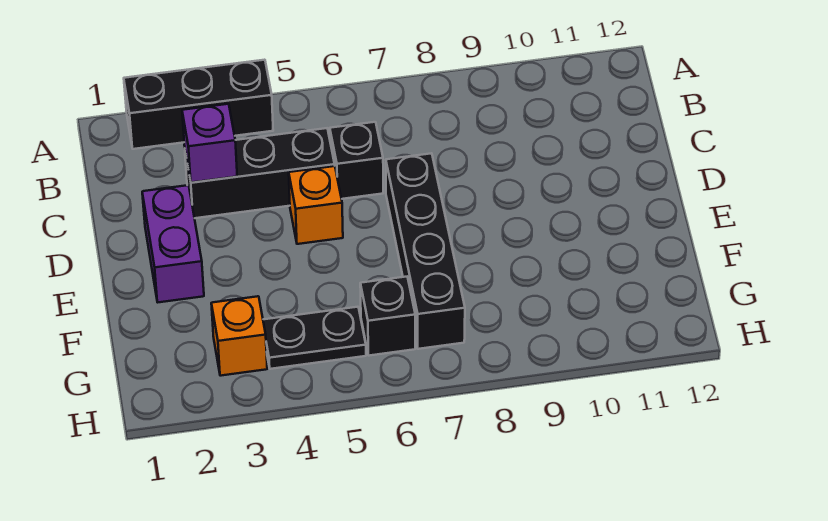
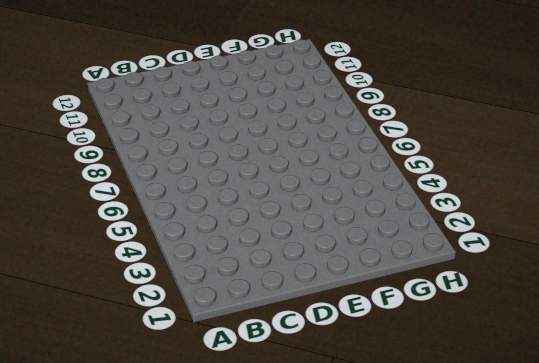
none -> black 1x3 brick [124,60,273,149]
none -> black 1x3 brick [185,128,335,218]

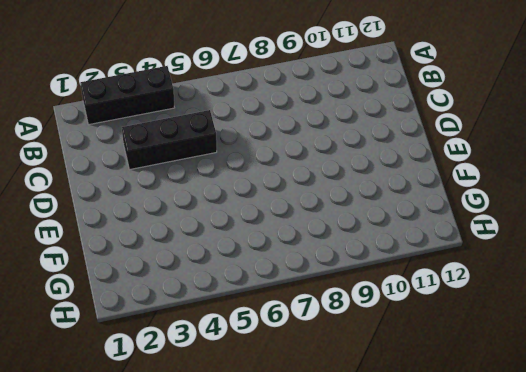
none -> black 1x1 brick [330,122,383,199]
none -> purple 1x2 brick [142,185,204,302]

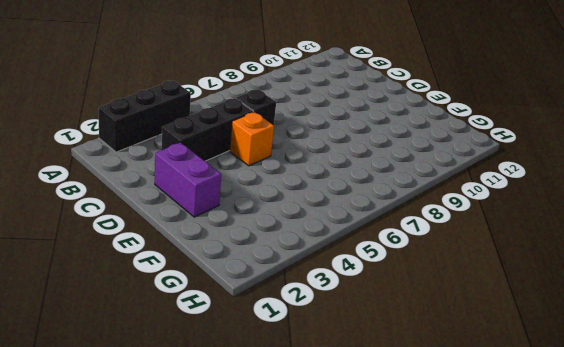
none -> black 1x4 brick [386,153,465,349]
none -> orange 1x1 brick [211,296,267,376]

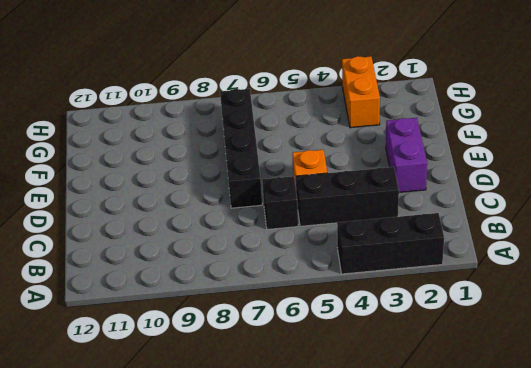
orange 1x2 brick [342,56,380,128] -> orange 1x1 brick [211,296,267,376]
none -> black 1x2 plate [263,307,366,369]
none -> black 1x1 brick [360,277,415,356]

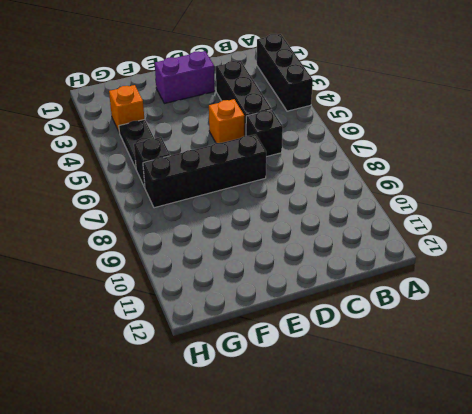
none -> purple 1x1 brick [182,104,237,183]

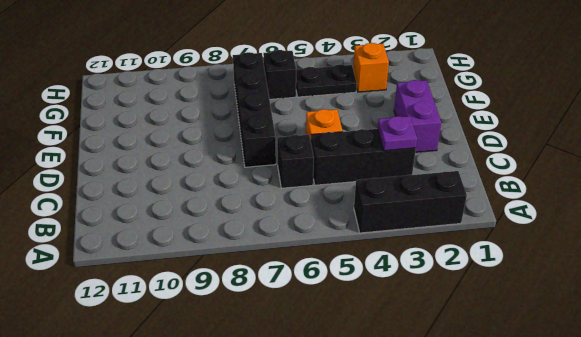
purple 1x1 plate [378,116,417,151] -> purple 1x1 brick [182,104,237,183]

